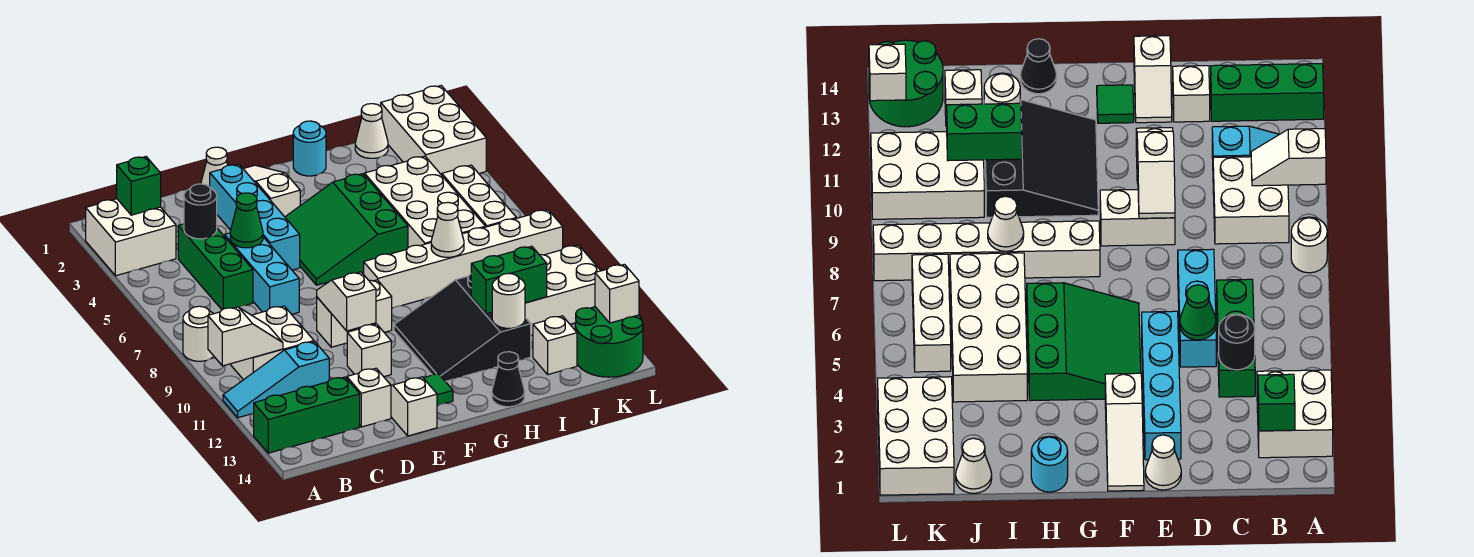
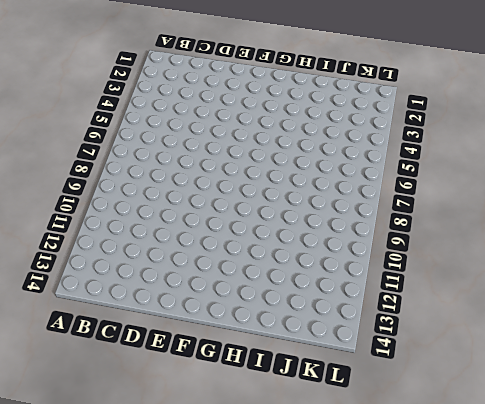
none -> white 2x2 brick [86,199,176,276]
none -> white 1x1 round brick [183,306,214,361]
none -> cyan 1x3 slope [223,342,329,418]
none -> green 1x3 brick [254,377,360,453]

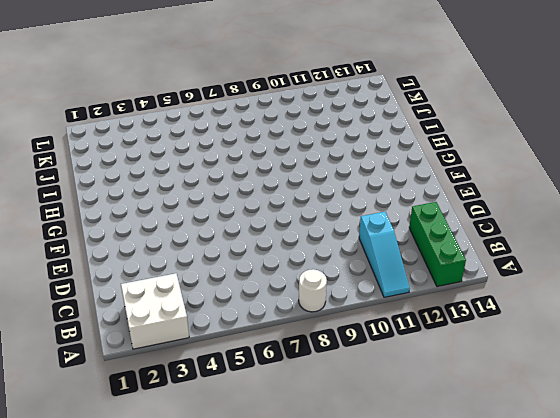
none -> white 2x2 brick [230,306,314,380]
none -> green 1x3 brick [178,224,253,310]
none -> cyan 1x3 brick [225,233,299,314]
none -> white 1x1 brick [347,368,391,427]

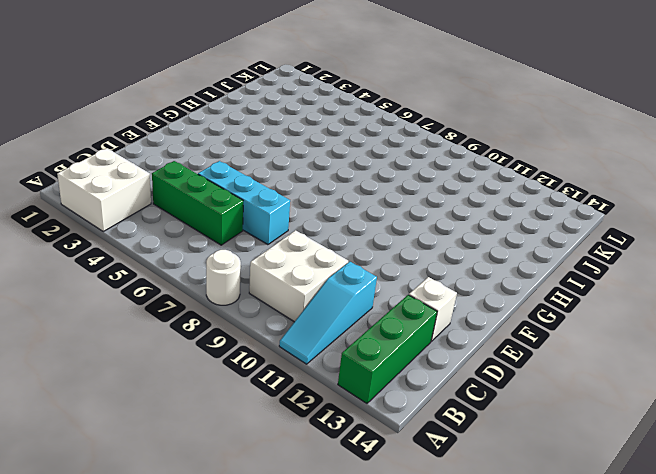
none -> white 1x1 cone [201,147,227,187]
none -> cyan 1x4 brick [210,164,300,270]
none -> white 1x2 brick [317,280,392,347]
none -> white 1x1 brick [347,324,391,377]

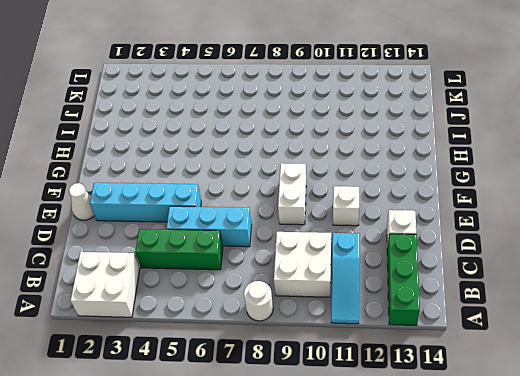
none -> white 1x2 slope [391,377,437,436]
none -> white 1x3 slope [244,165,300,217]
none -> green 3x3 slope [285,174,408,285]
none -> green 1x1 tile [424,374,453,406]

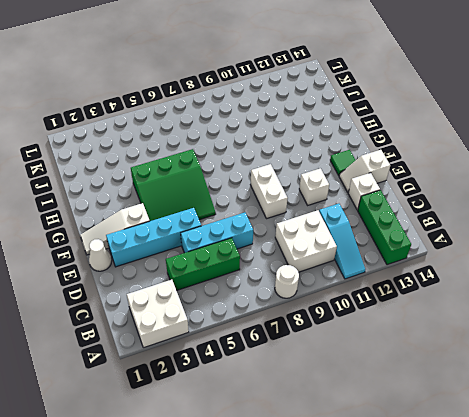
none -> white 1x6 brick [364,210,563,308]
none -> black 3x3 slope [394,274,531,381]
none -> cyan 1x1 round brick [293,121,326,176]
none -> black 1x1 cone [492,352,525,407]

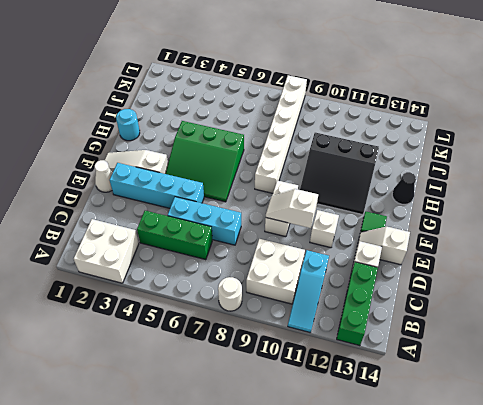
none -> white 2x4 brick [364,156,485,248]
none -> white 1x1 cone [355,104,388,158]
none -> white 2x3 brick [525,245,601,335]
none -> white 1x1 brick [533,316,577,374]

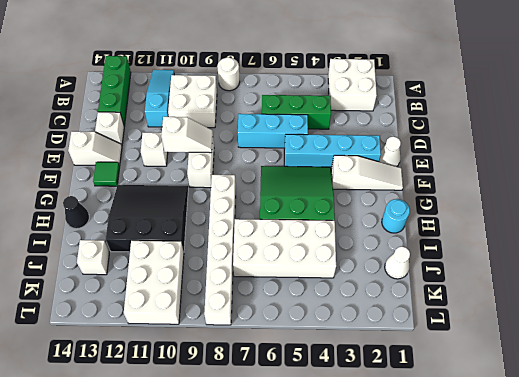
none -> white 2x3 brick [381,86,486,175]
none -> white 1x3 brick [442,165,516,227]
none -> green 2x2 round brick [575,307,643,377]
none -> white 1x2 slope [208,307,283,366]

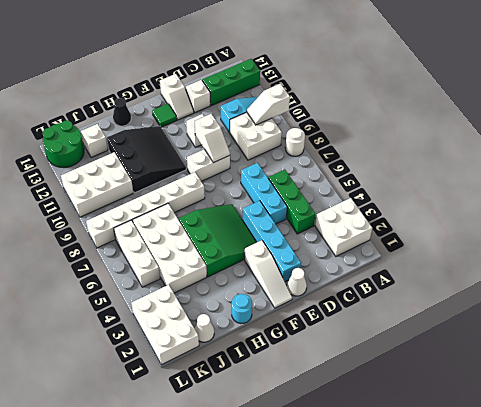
none -> green 1x1 brick [117,157,161,215]
none -> black 1x1 round brick [184,184,217,239]
none -> green 1x1 cone [230,193,263,248]
none -> white 1x1 cone [431,202,464,257]

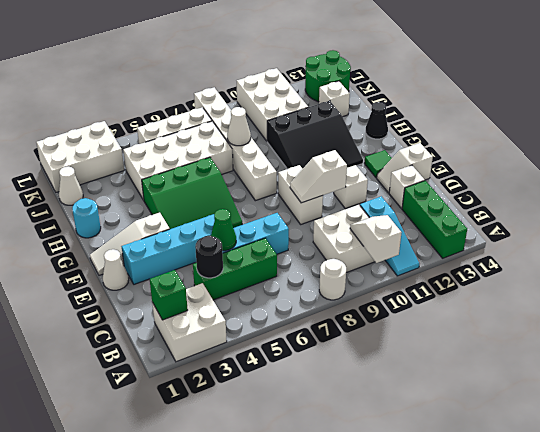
none -> green 1x2 brick [471,246,547,314]
none -> white 1x1 round brick [492,273,525,328]
none -> white 1x1 brick [595,264,639,323]

